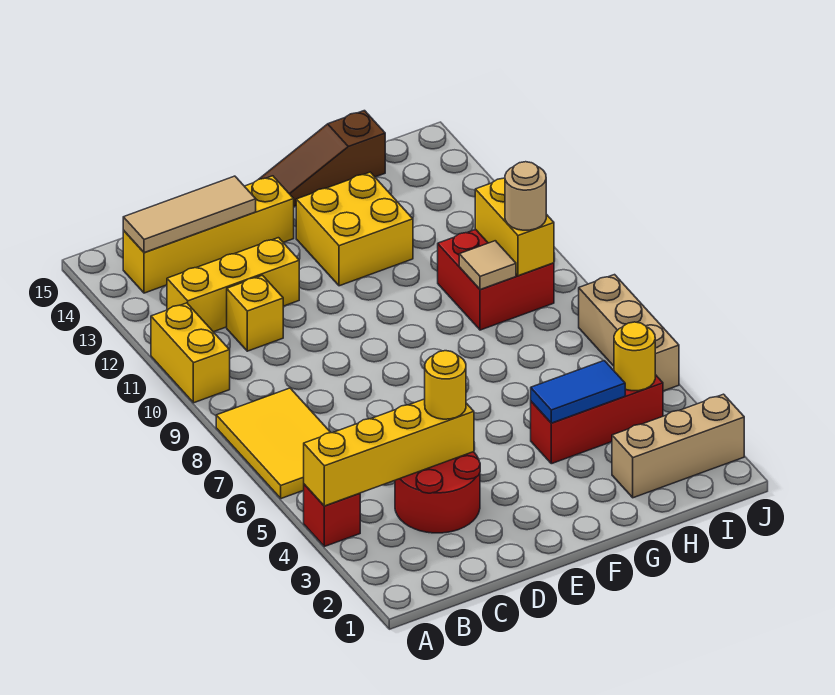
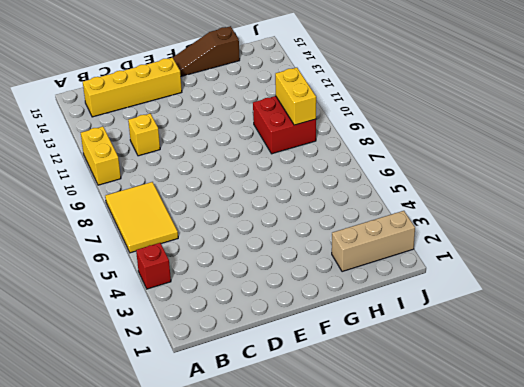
none -> yellow 1x3 brick [167,238,299,332]
none -> red 2x2 round brick [395,452,480,533]
none -> yellow 2x2 brick [296,172,413,286]

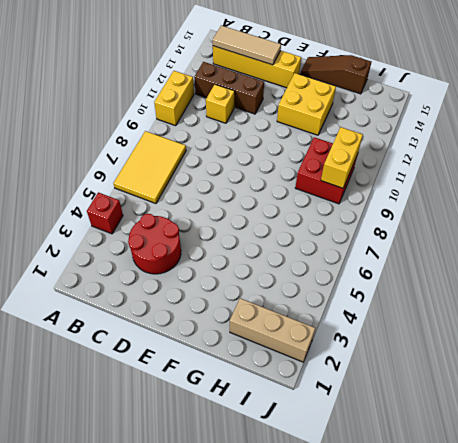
brown 1x3 brick [195,62,264,114] -> yellow 1x3 brick [167,238,299,332]
none -> red 1x3 brick [531,375,663,464]
none -> tan 1x3 brick [579,275,679,391]
none -> yellow 1x4 brick [304,399,474,506]

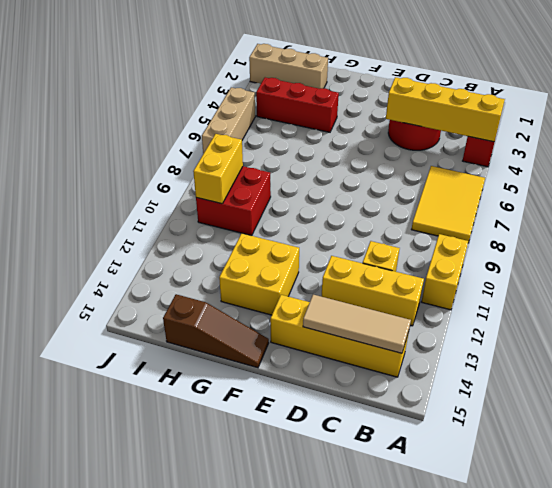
none -> blue 1x2 tile [531,361,625,423]
none -> tan 1x1 tile [459,241,516,290]
none -> yellow 1x1 round brick [614,322,655,391]

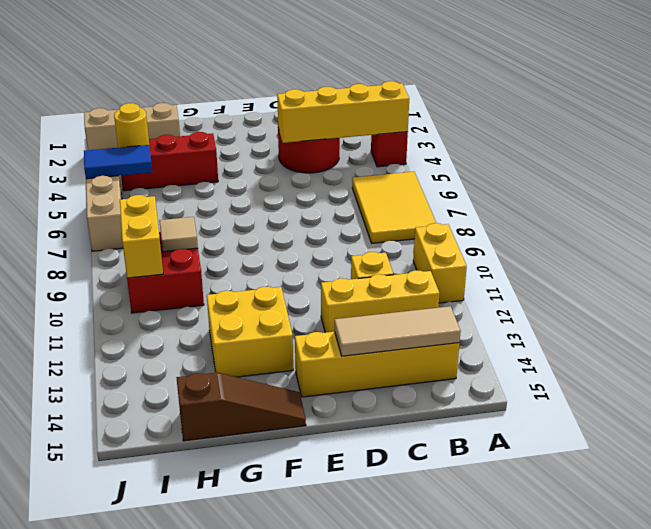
blue 1x2 tile [84,145,152,179] -> blue 1x2 tile moved to [531,361,625,423]
none -> yellow 1x1 round brick [425,351,466,419]
none -> tan 1x1 round brick [505,162,546,230]

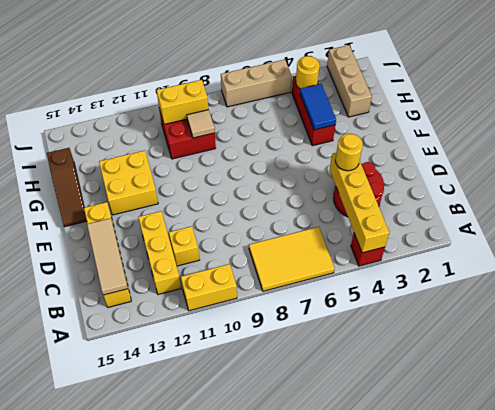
none -> tan 1x1 round brick [505,162,546,230]

